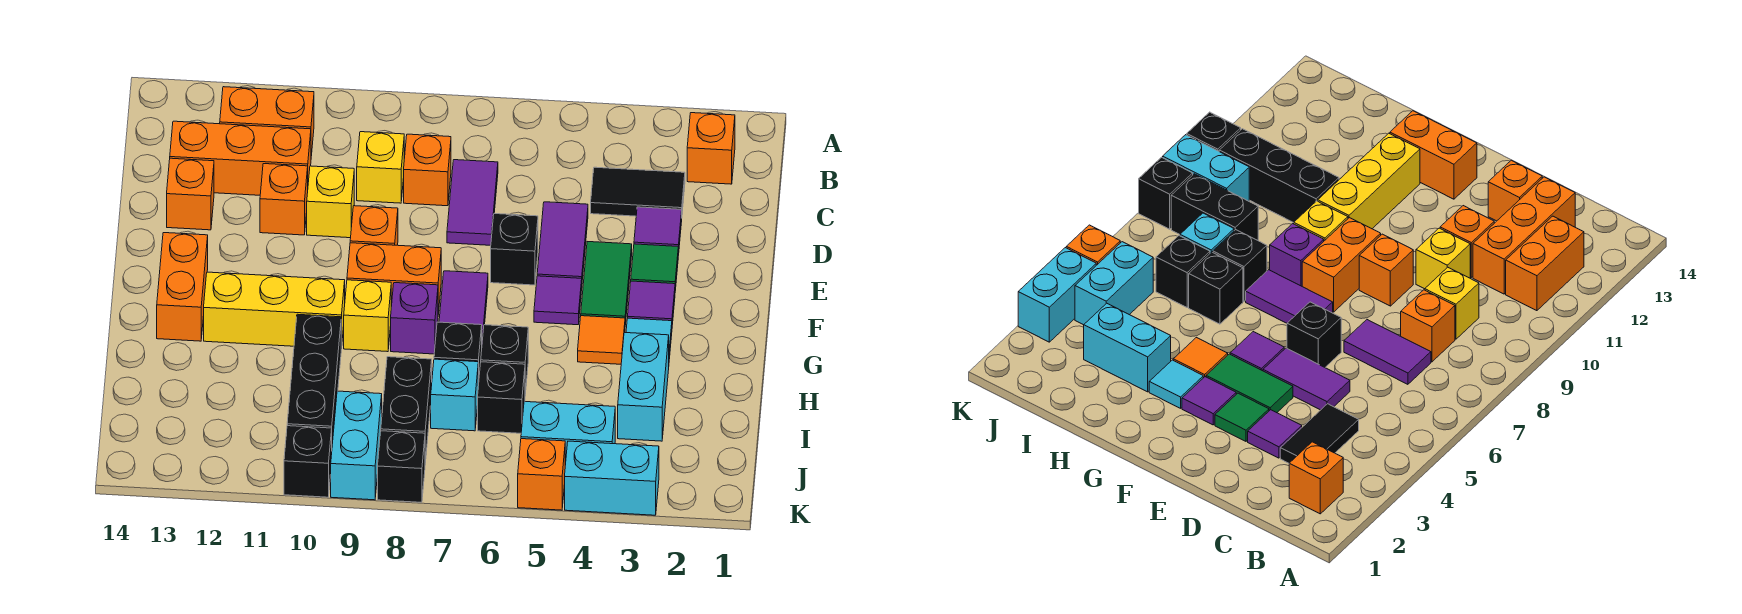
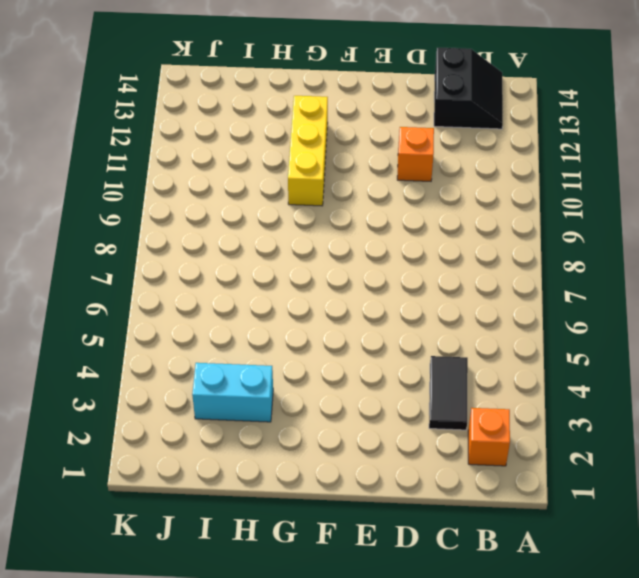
black 2x2 slope [434,48,503,129] -> orange 1x3 brick [170,121,311,195]
none -> orange 1x2 brick [220,87,314,156]
none -> purple 1x2 tile [447,160,498,245]
none -> orange 1x1 brick [404,134,451,206]
none -> yellow 1x1 brick [357,132,404,203]

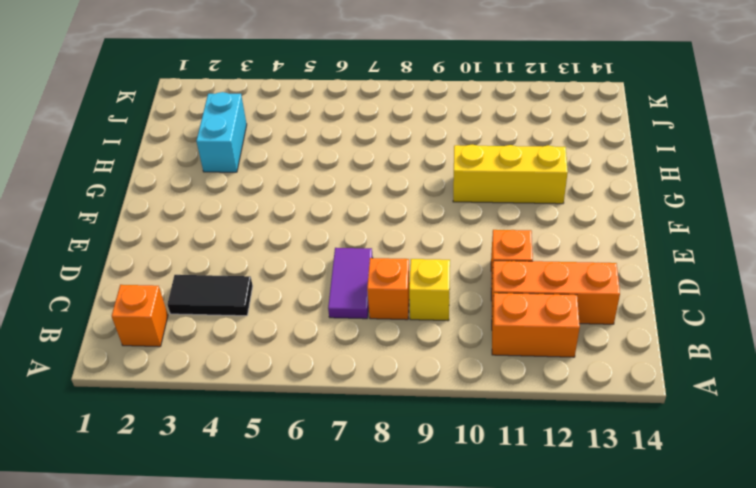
none -> purple 1x1 tile [634,207,682,255]
none -> purple 1x2 tile [537,202,588,280]
none -> yellow 1x1 brick [307,166,354,238]
none -> orange 1x1 brick [167,158,214,230]

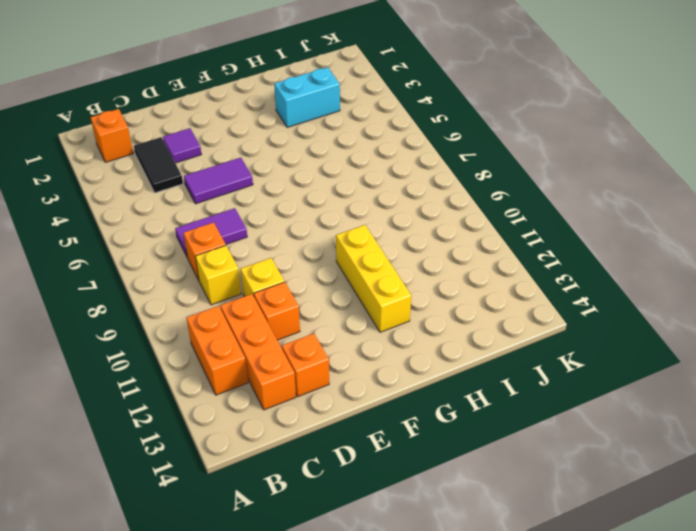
none -> green 1x1 tile [631,244,678,290]
none -> green 1x2 tile [581,242,632,325]
none -> black 1x1 brick [491,214,538,285]
none -> orange 1x1 brick [350,206,398,245]

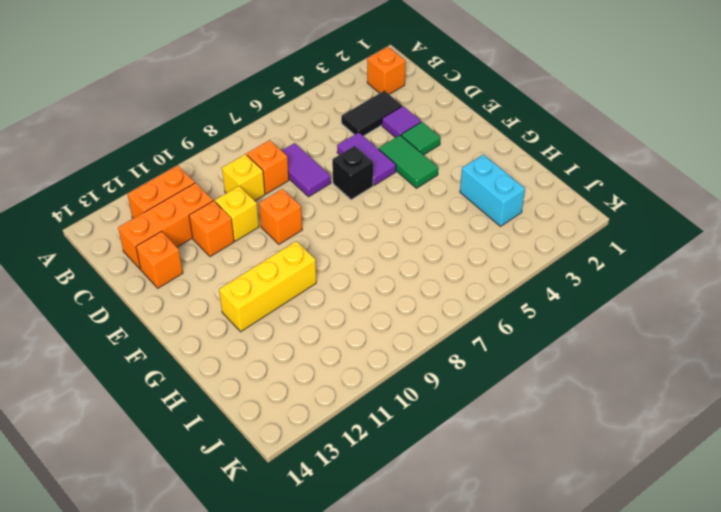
none -> purple 1x1 tile [628,281,675,325]
none -> purple 1x1 tile [534,276,582,325]
none -> purple 1x2 tile [439,271,488,340]
none -> orange 1x2 brick [347,243,441,314]

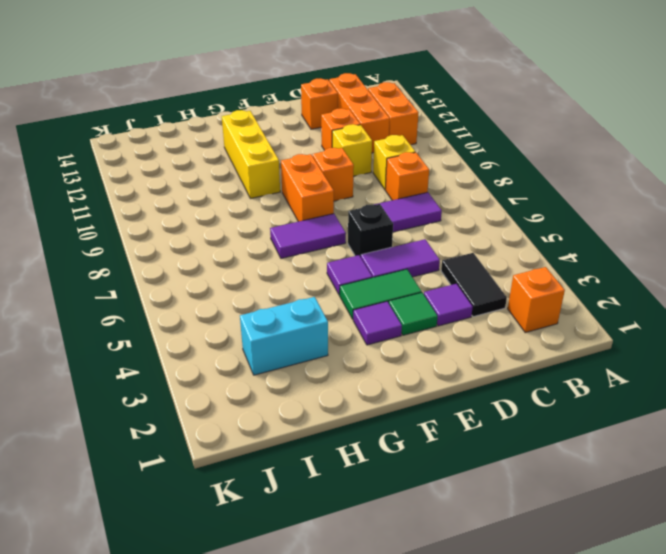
none -> orange 1x2 brick [157,233,208,341]
none -> cyan 1x1 tile [626,318,672,359]
none -> orange 1x1 tile [578,316,625,364]
none -> purple 1x1 brick [391,283,438,354]

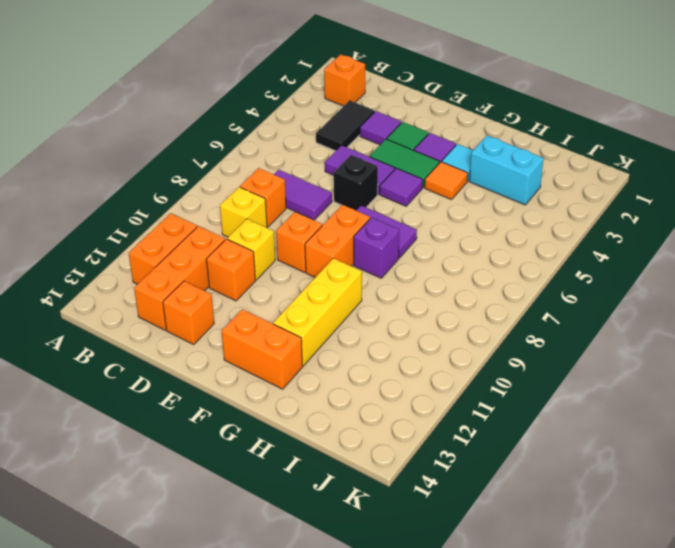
none -> yellow 1x1 brick [344,280,391,352]
none -> black 1x1 brick [481,325,528,394]
none -> black 1x1 brick [434,322,482,386]
none -> black 1x3 brick [287,314,341,444]

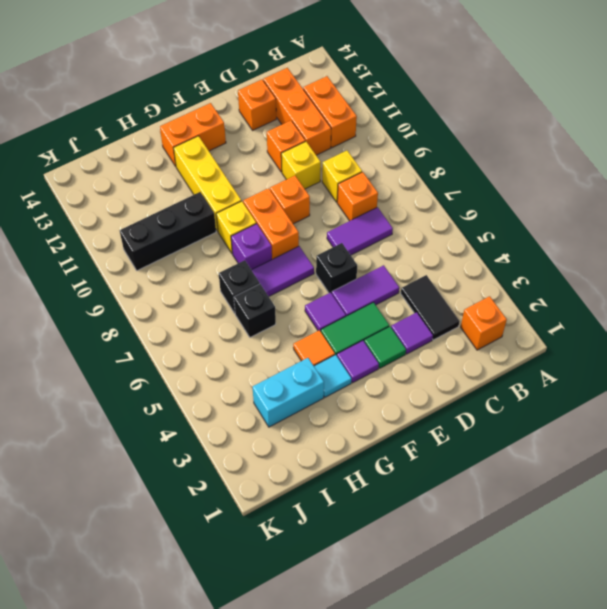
none -> black 1x1 brick [478,362,525,433]
none -> cyan 1x1 brick [431,359,478,431]
none -> black 1x2 brick [381,357,432,462]
none -> cyan 1x2 brick [521,402,615,465]

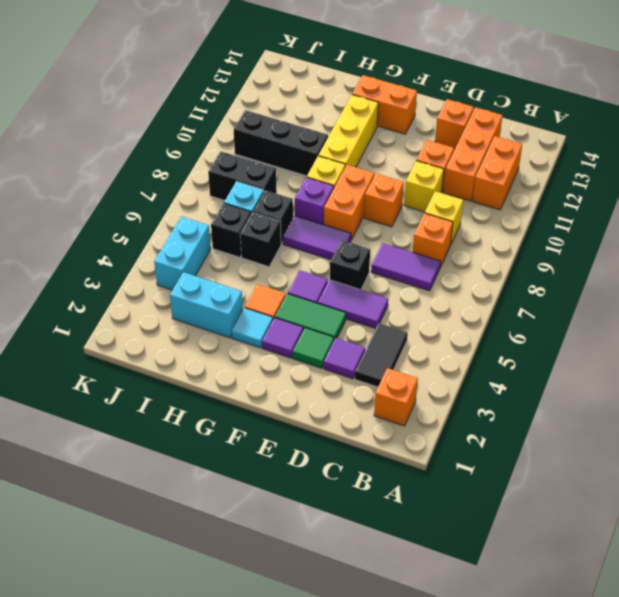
none -> cyan 1x2 brick [331,391,382,500]
none -> cyan 1x2 brick [565,441,659,515]
none -> orange 1x1 brick [518,439,565,510]
none -> black 1x1 brick [378,431,425,502]

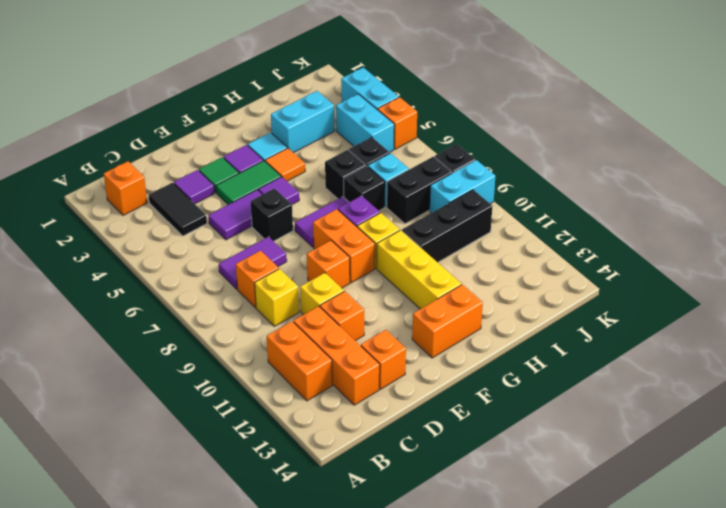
none -> black 1x1 brick [284,426,332,497]

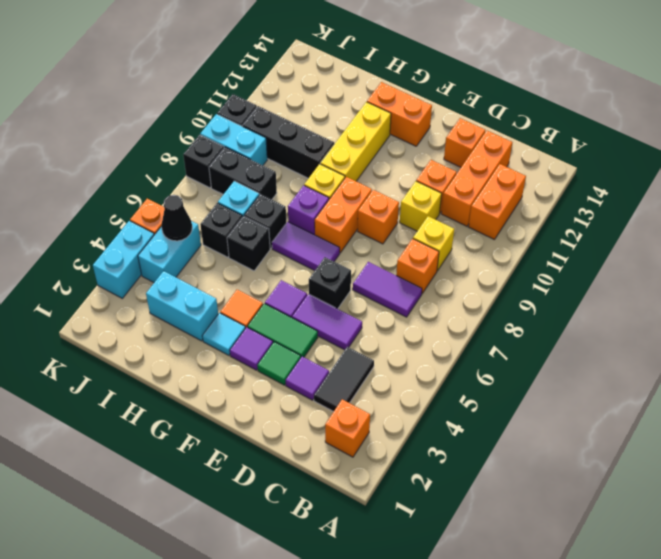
black 1x1 cone [161,195,192,241] -> none

